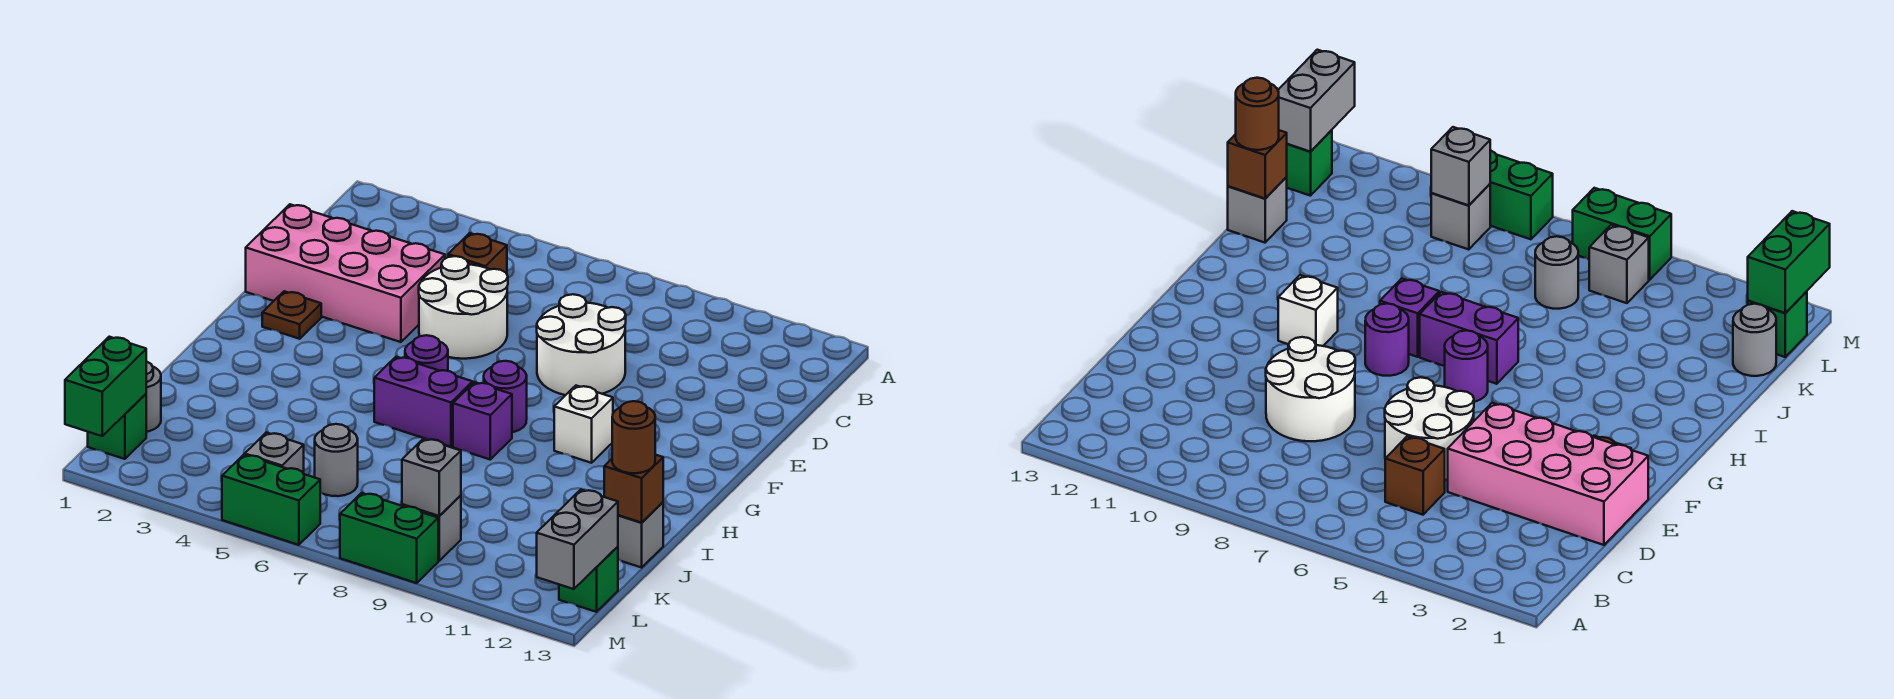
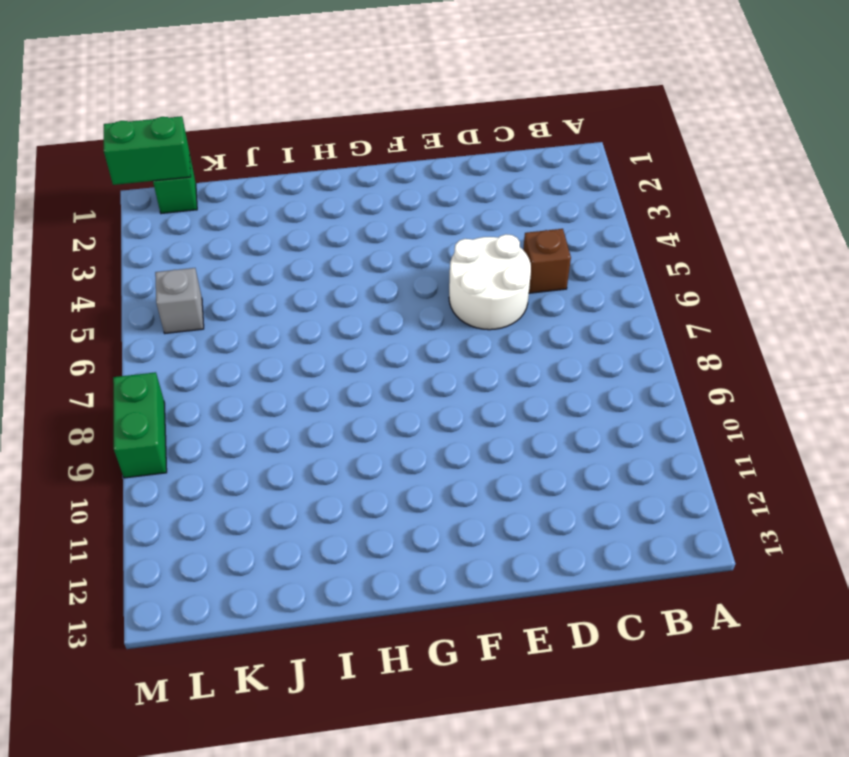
none -> pink 2x4 brick [246,204,445,342]
none -> white 2x2 round brick [537,294,626,395]
none -> brown 1x1 plate [262,291,321,339]

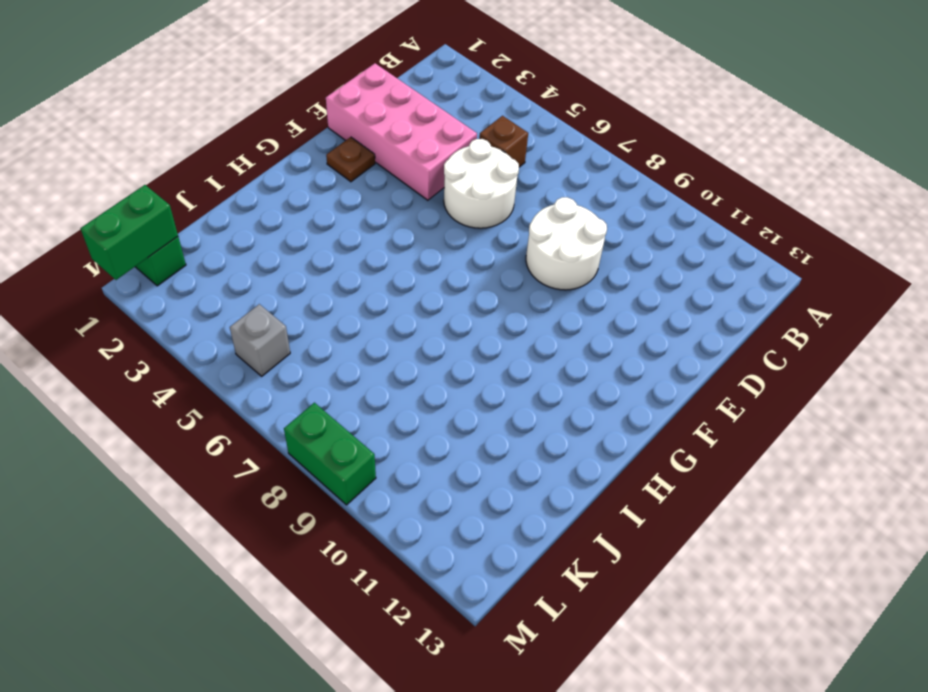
none -> purple 1x1 round brick [405,335,448,371]
none -> purple 1x1 round brick [484,361,527,432]
none -> white 1x1 brick [554,386,613,463]

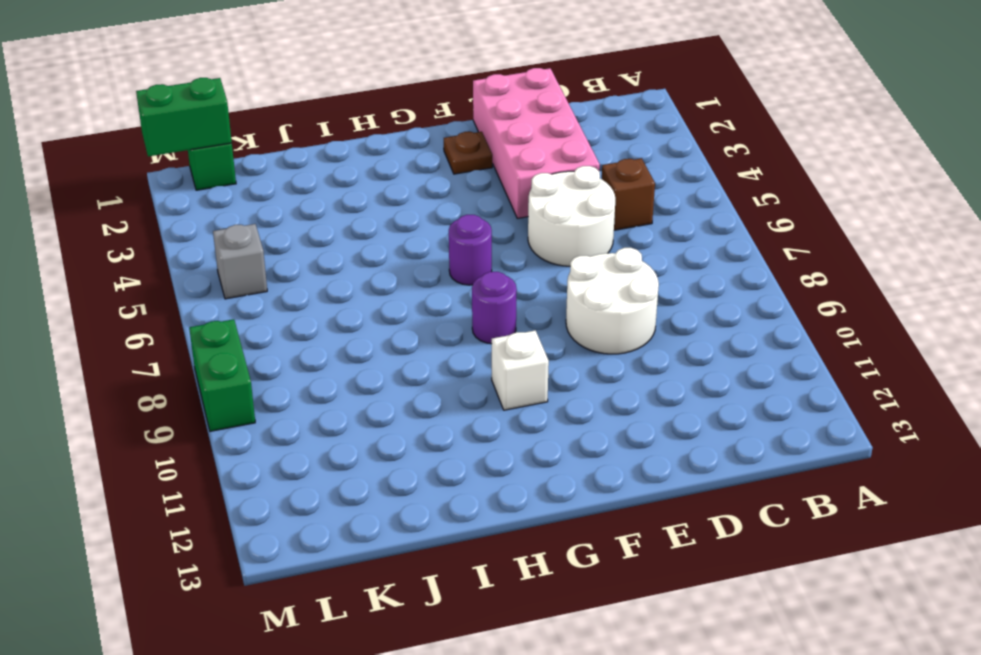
none -> purple 1x2 brick [374,357,473,447]
none -> purple 1x1 brick [453,382,512,459]
none -> grey 1x1 brick [618,502,663,568]

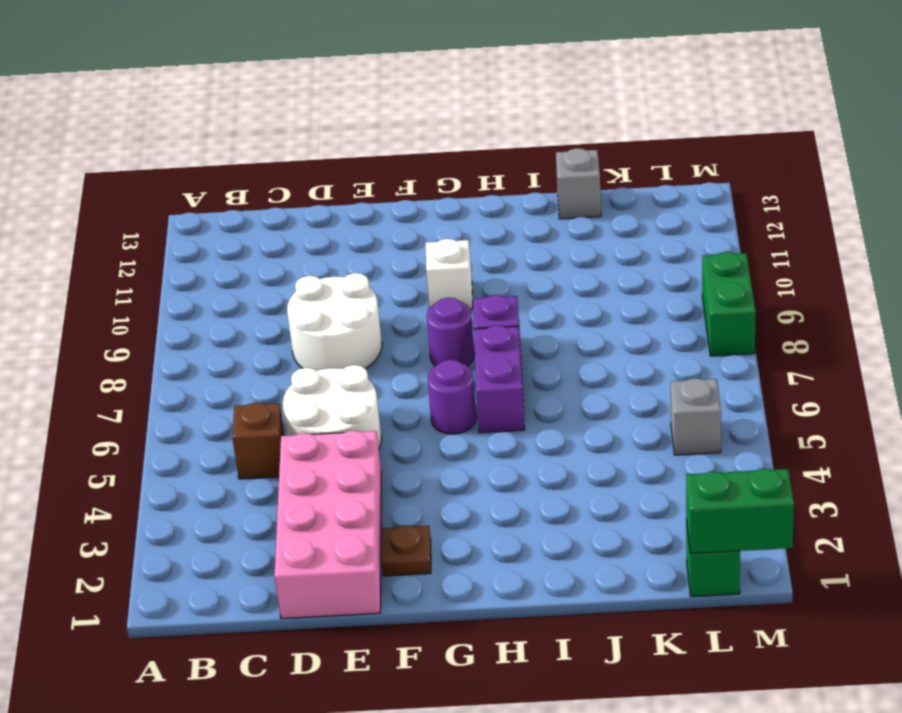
none -> grey 1x1 round brick [146,361,161,432]
none -> grey 1x1 round brick [315,424,358,496]
none -> grey 1x1 brick [402,495,461,561]

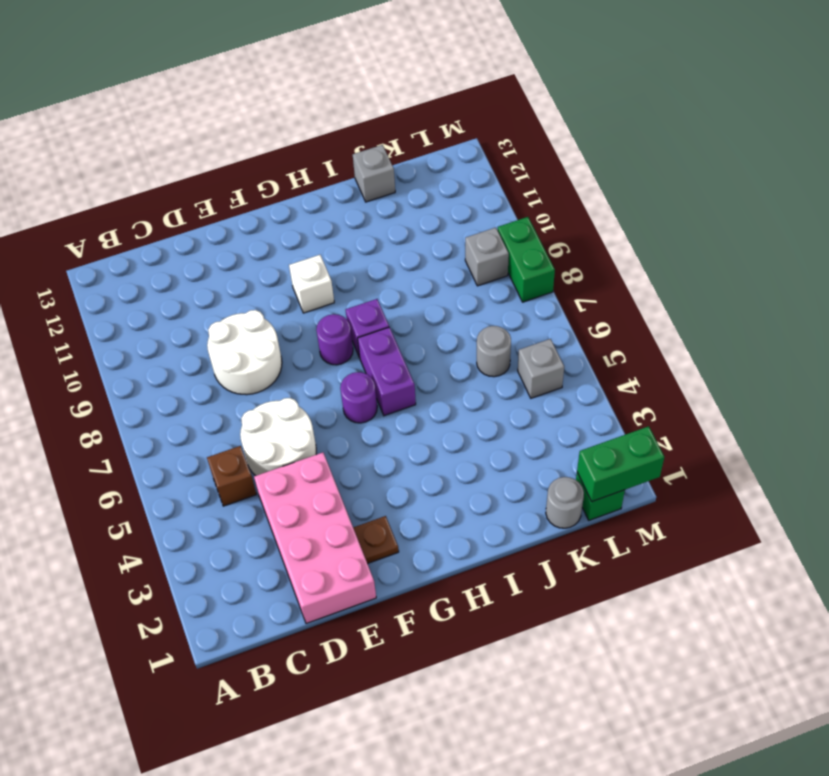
none -> green 1x1 brick [559,547,618,612]
none -> green 1x2 brick [222,455,320,545]
none -> brown 1x1 brick [604,455,663,523]

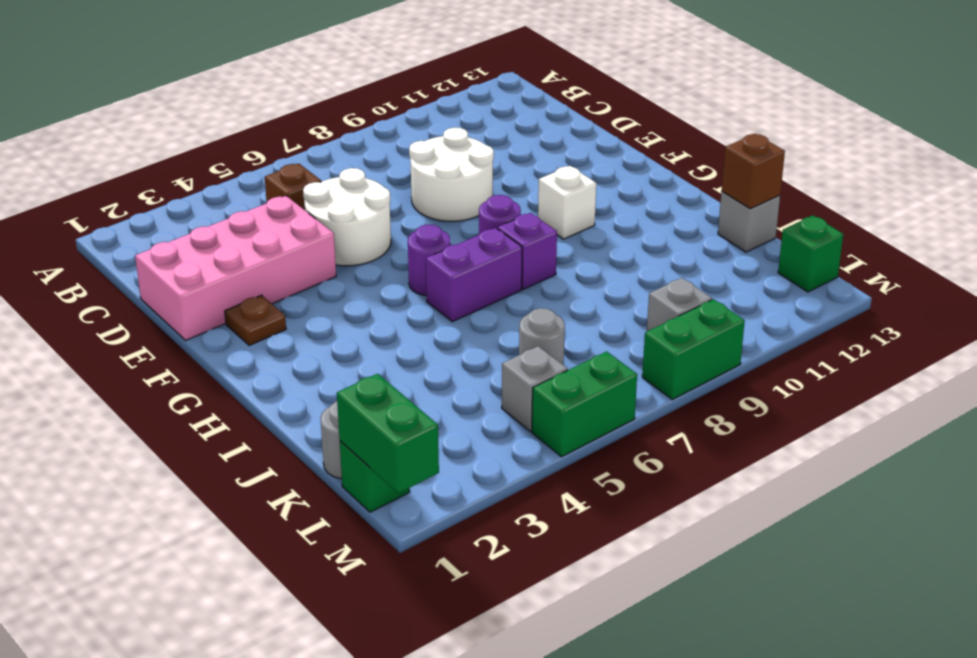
none -> grey 1x1 brick [402,439,461,516]
none -> grey 1x2 brick [537,490,618,589]
none -> brown 1x1 round brick [612,401,655,473]

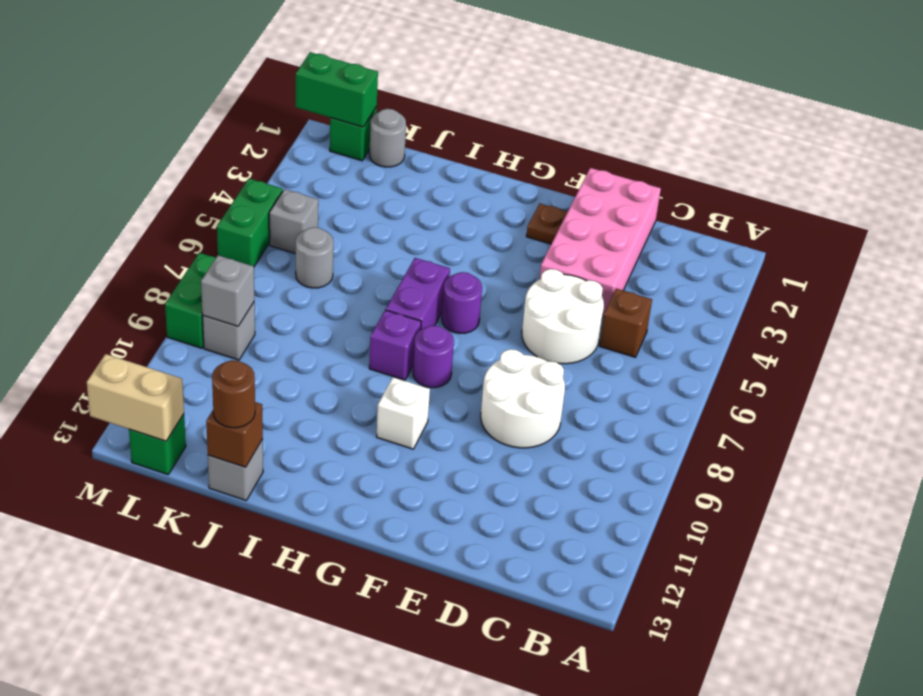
tan 1x2 brick [87,354,184,441] -> grey 1x2 brick [537,490,618,589]

